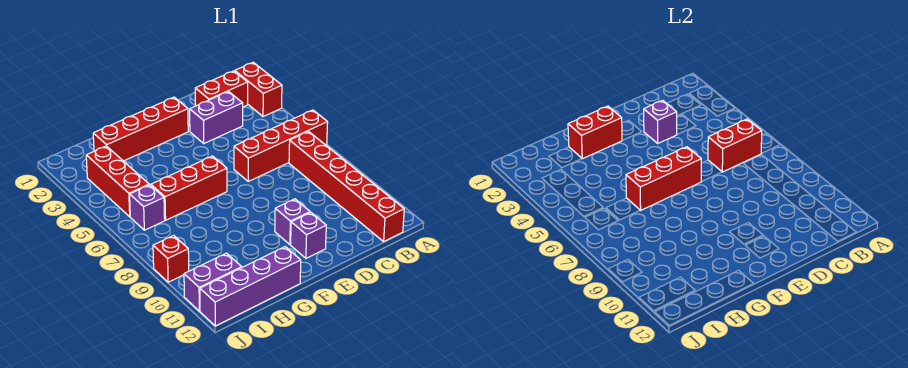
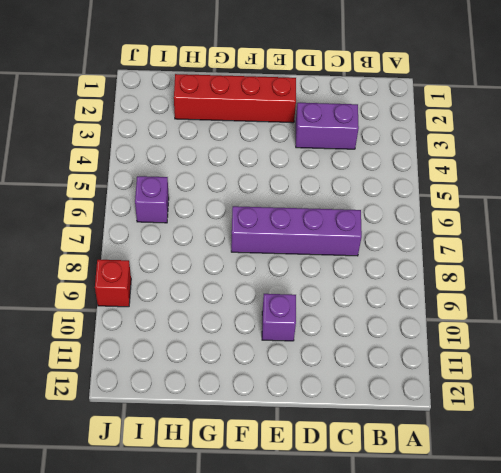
purple 1x4 brick [231,206,362,256] -> purple 1x4 brick moved to [200,247,301,326]
none -> red 1x2 brick [235,62,282,117]
none -> red 1x4 brick [234,110,328,181]
none -> red 1x2 brick [195,71,248,107]

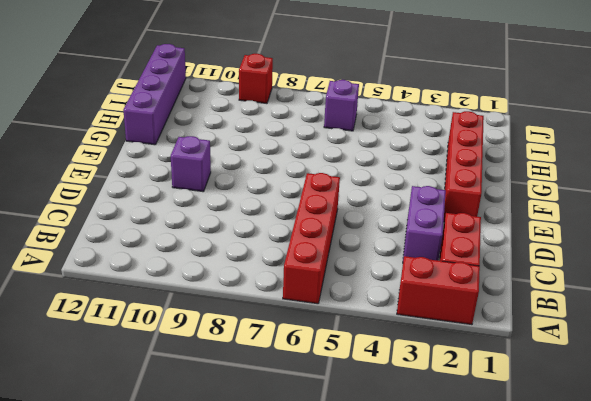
none -> red 1x6 brick [289,131,404,241]
none -> purple 1x1 brick [291,212,326,258]
none -> red 1x3 brick [151,156,227,220]

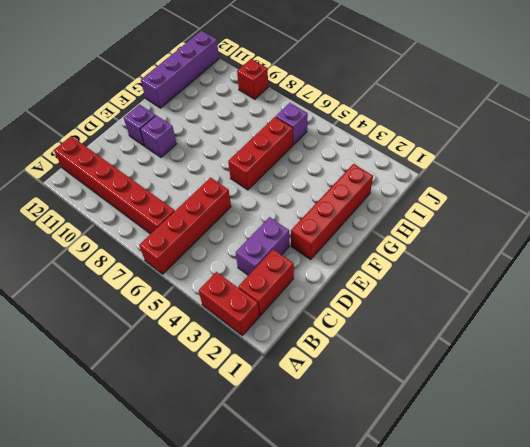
none -> red 1x3 brick [86,146,149,217]
none -> purple 1x2 brick [184,253,242,311]
none -> red 1x2 brick [708,119,762,172]

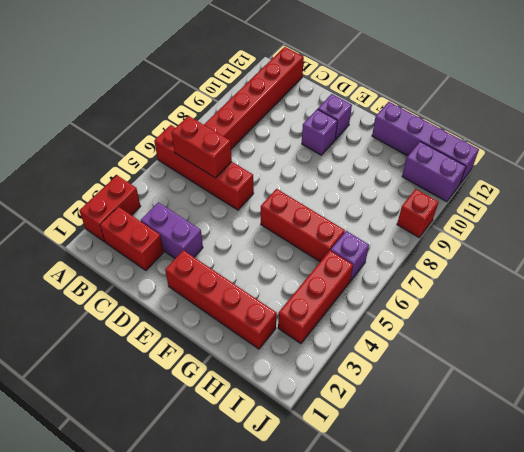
none -> purple 1x1 brick [644,100,677,143]
none -> red 1x3 brick [626,147,701,210]
none -> red 1x2 brick [568,106,622,159]

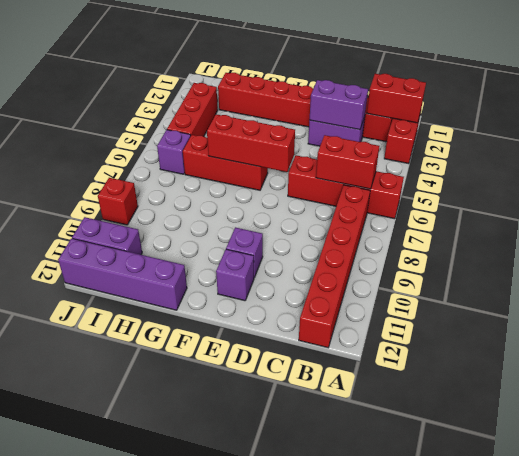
red 1x2 brick [367,74,426,123] -> red 1x2 brick moved to [568,106,622,159]
purple 1x2 brick [310,80,368,130] -> purple 1x1 brick [644,100,677,143]

